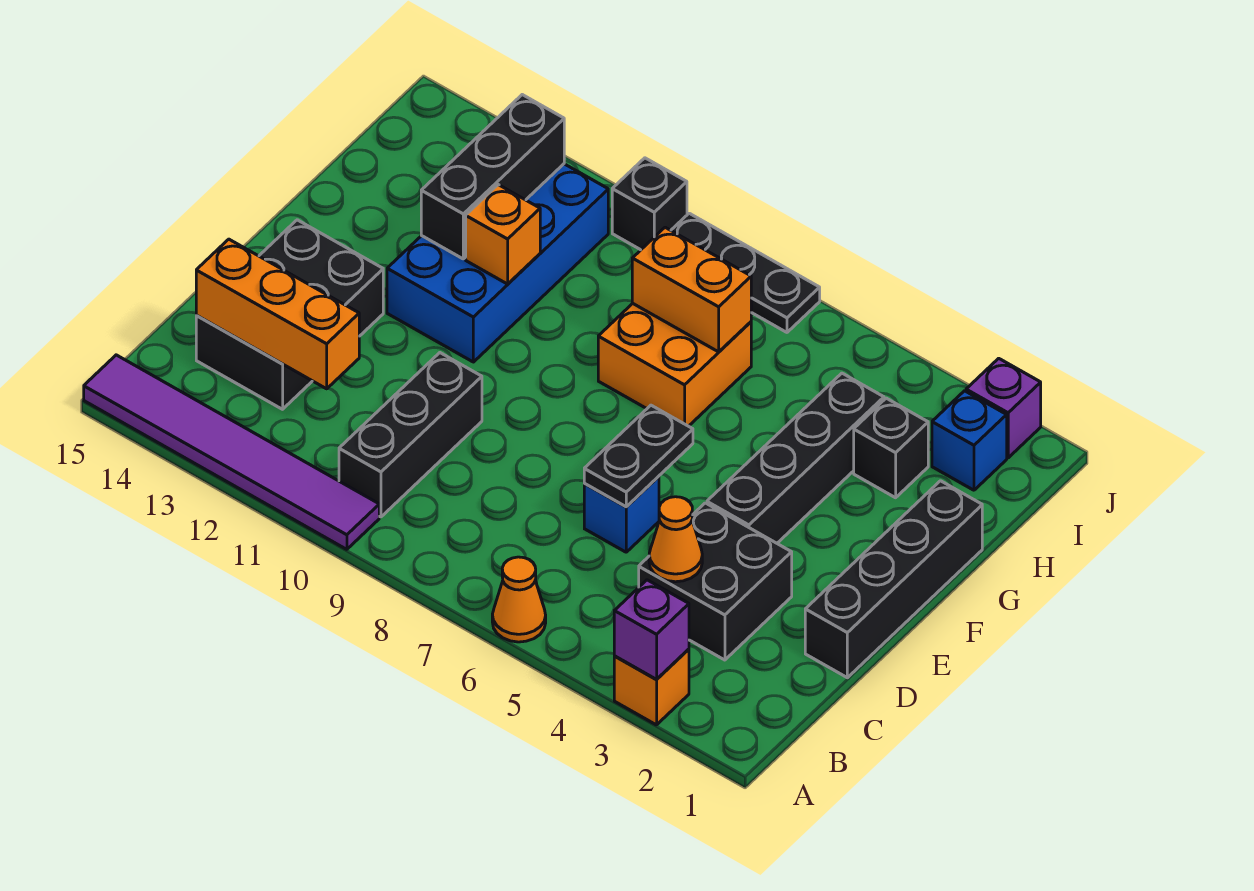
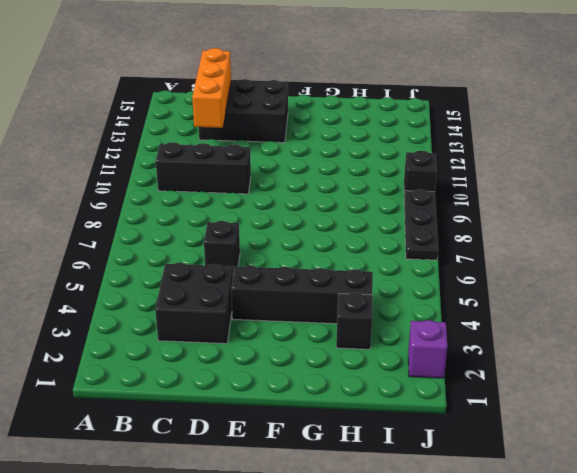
black 1x1 brick [204,221,240,273] -> blue 1x1 brick [584,476,659,552]
none -> orange 1x1 brick [614,649,689,725]
none -> orange 1x1 cone [492,557,546,642]
none -> purple 1x6 tile [84,355,379,549]

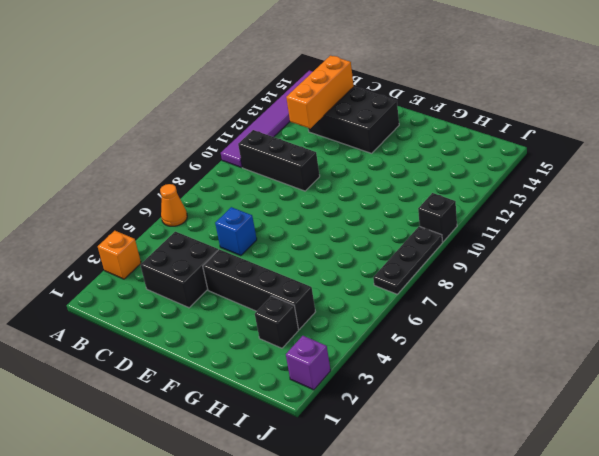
none -> black 1x4 brick [805,481,982,678]
none -> blue 2x4 brick [387,164,608,362]
none -> orange 2x2 brick [598,304,751,426]

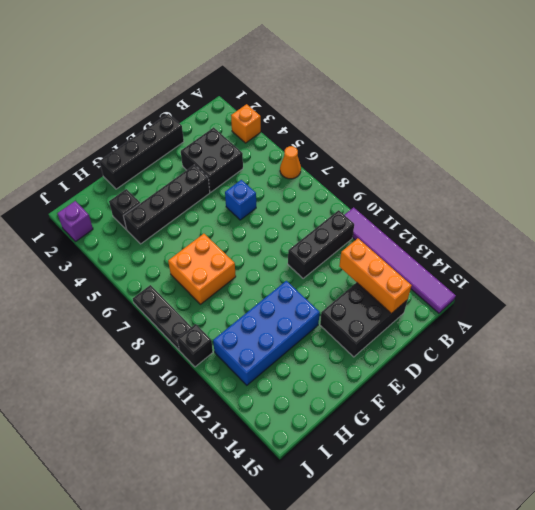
none -> blue 1x1 brick [932,391,1007,490]
none -> purple 1x1 brick [614,580,689,680]
none -> orange 1x1 cone [649,497,702,582]

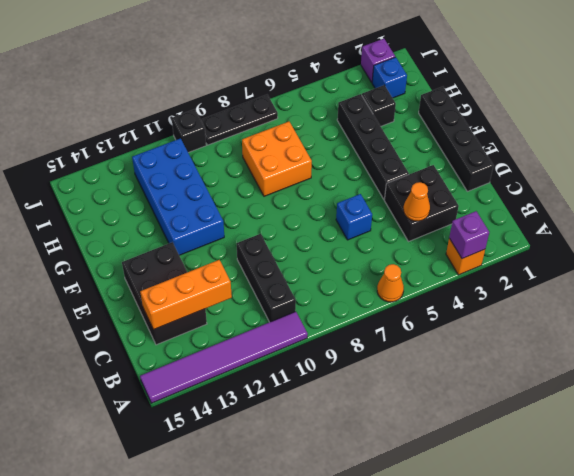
none -> black 1x2 plate [584,405,693,507]
none -> orange 1x1 brick [466,185,540,284]
none -> black 1x3 brick [421,95,564,259]

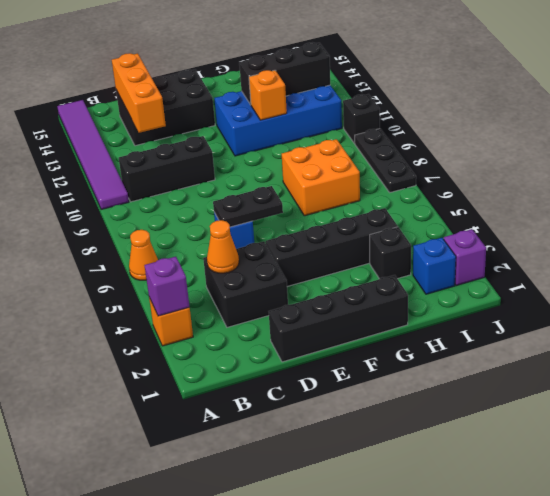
none -> orange 1x2 brick [632,227,751,352]

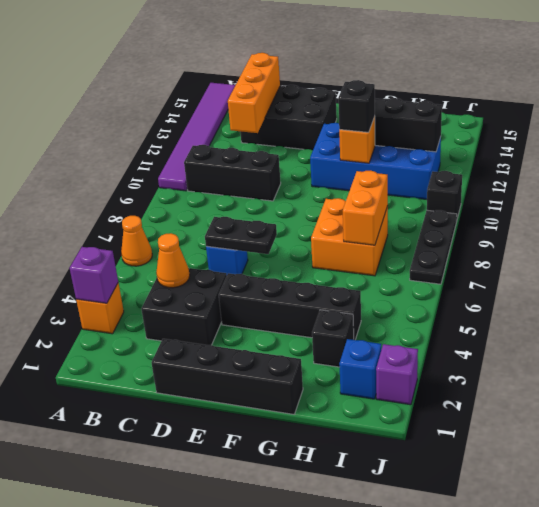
black 1x1 brick [338,80,375,132] -> none

